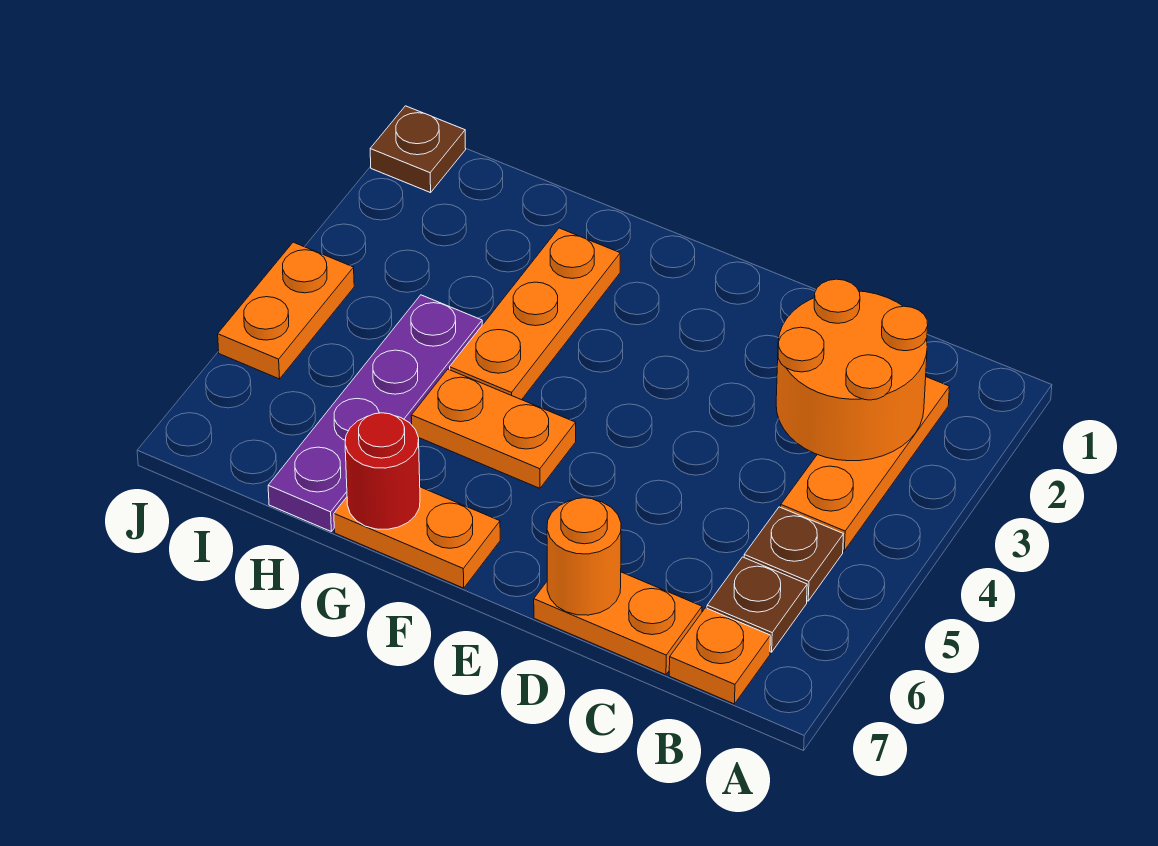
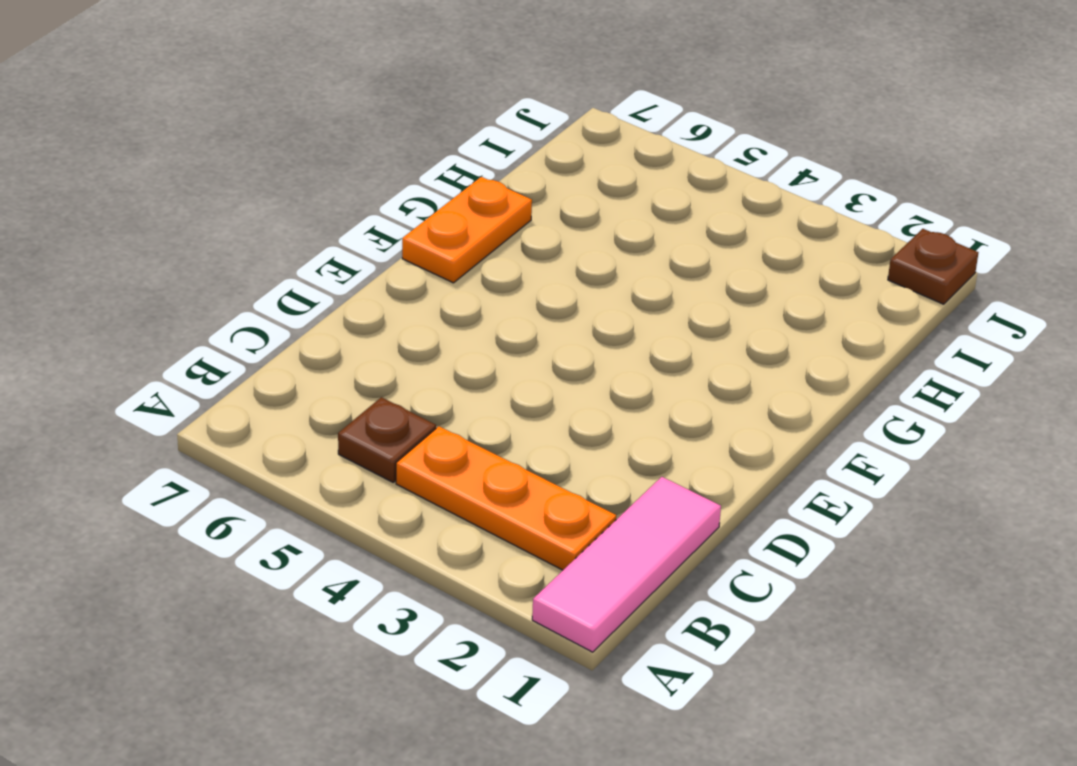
pink 1x3 tile [532,477,721,652] -> none
none -> brown 1x1 plate [707,557,807,652]
none -> orange 1x1 plate [669,608,770,704]
none -> orange 1x2 plate [534,572,702,675]

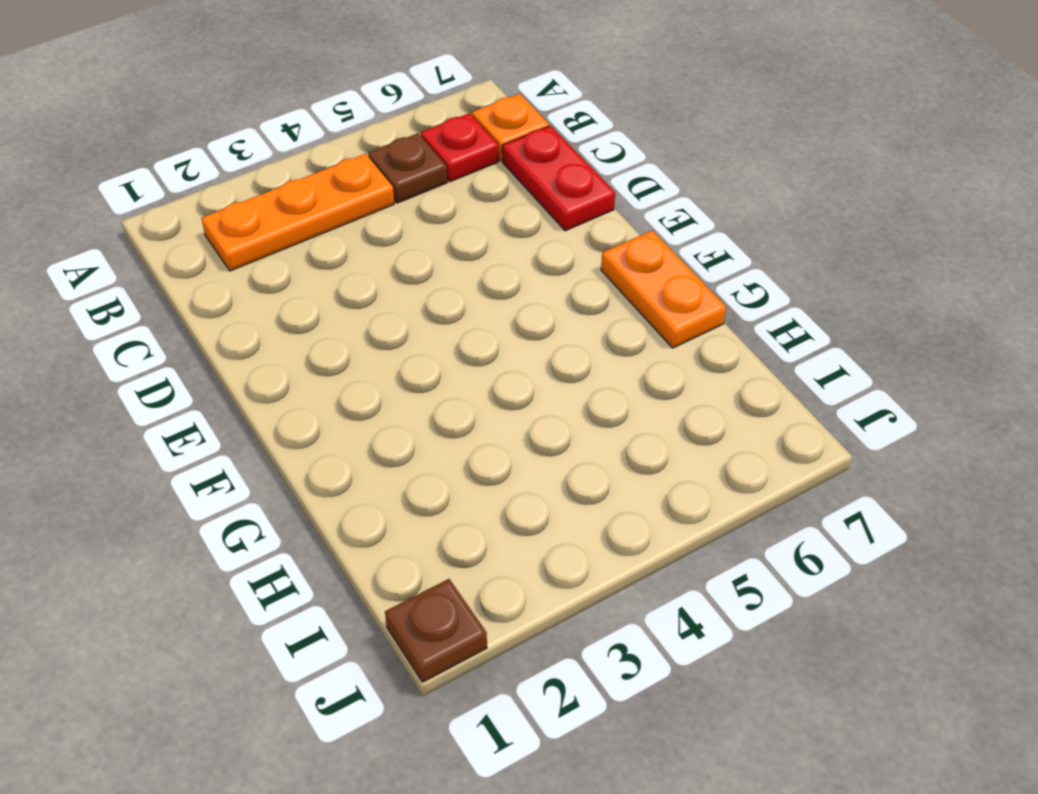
red 1x1 plate [421,113,499,182] -> brown 1x1 plate [707,557,807,652]
red 1x2 plate [502,126,615,231] -> orange 1x2 plate [534,572,702,675]
none -> orange 1x2 plate [411,369,576,488]
none -> orange 1x3 plate [450,228,620,400]
none -> purple 1x4 plate [268,295,482,531]

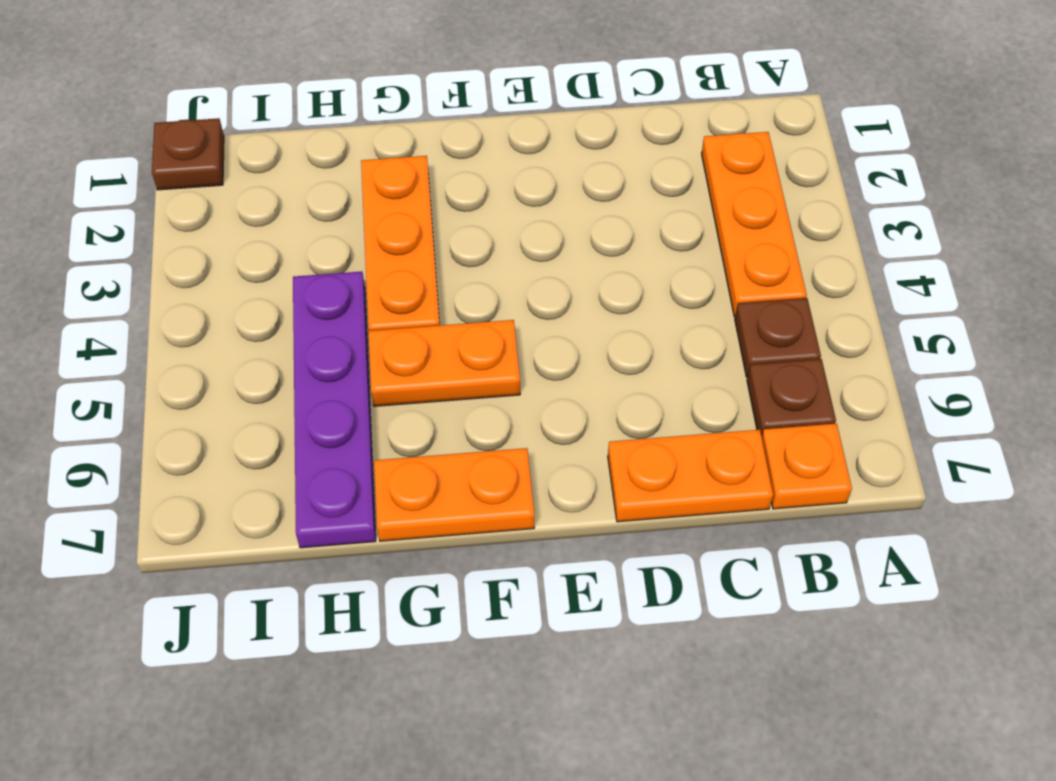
none -> orange 1x2 plate [218,242,354,379]
none -> orange 2x2 round brick [776,279,928,461]
none -> orange 1x1 round brick [547,498,621,615]

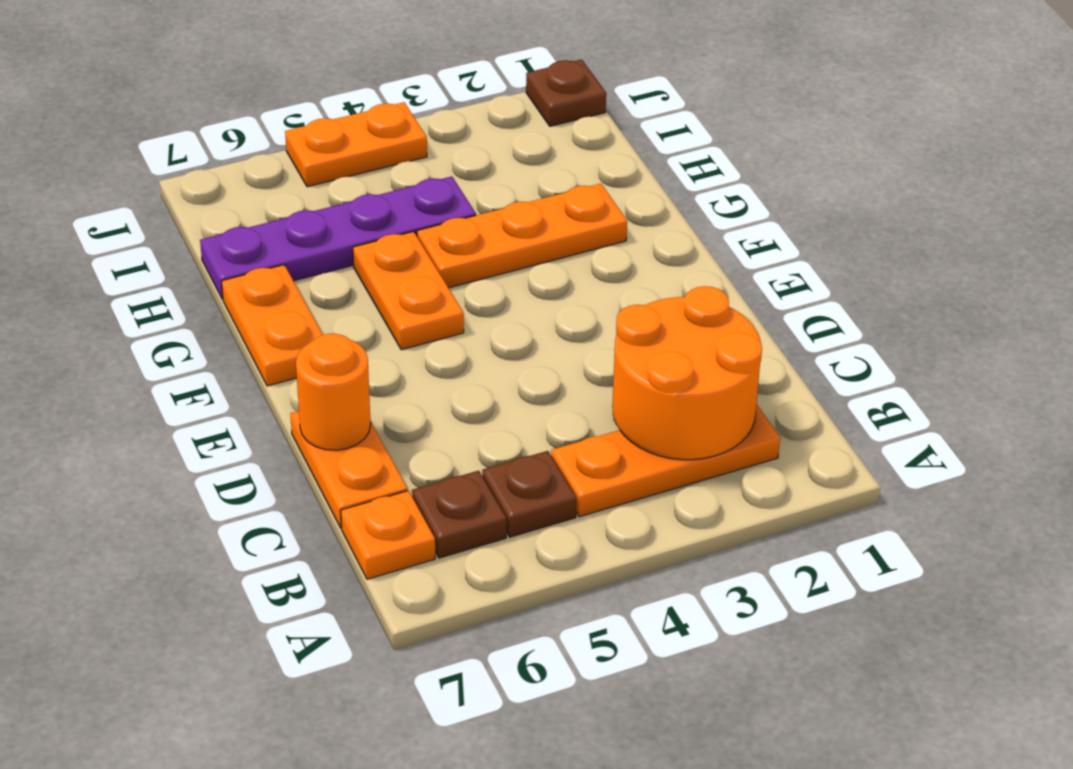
none -> red 1x1 round brick [345,413,420,529]

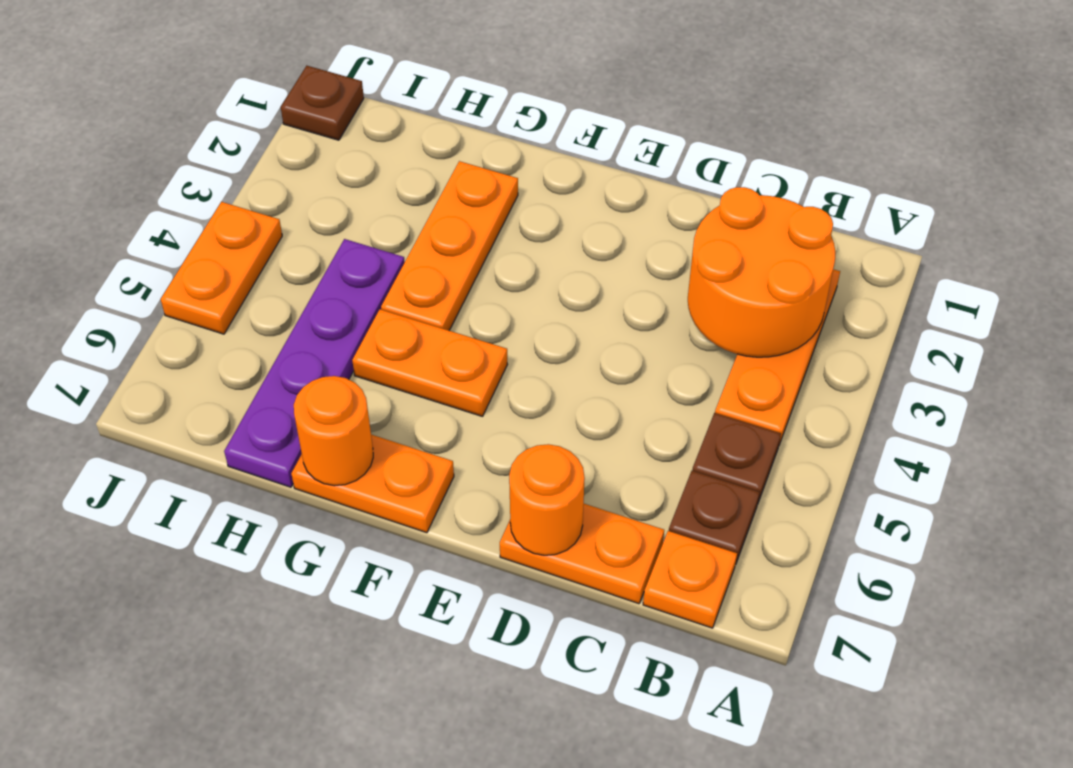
orange 1x1 round brick [294,376,373,486] -> red 1x1 round brick [345,413,420,529]

